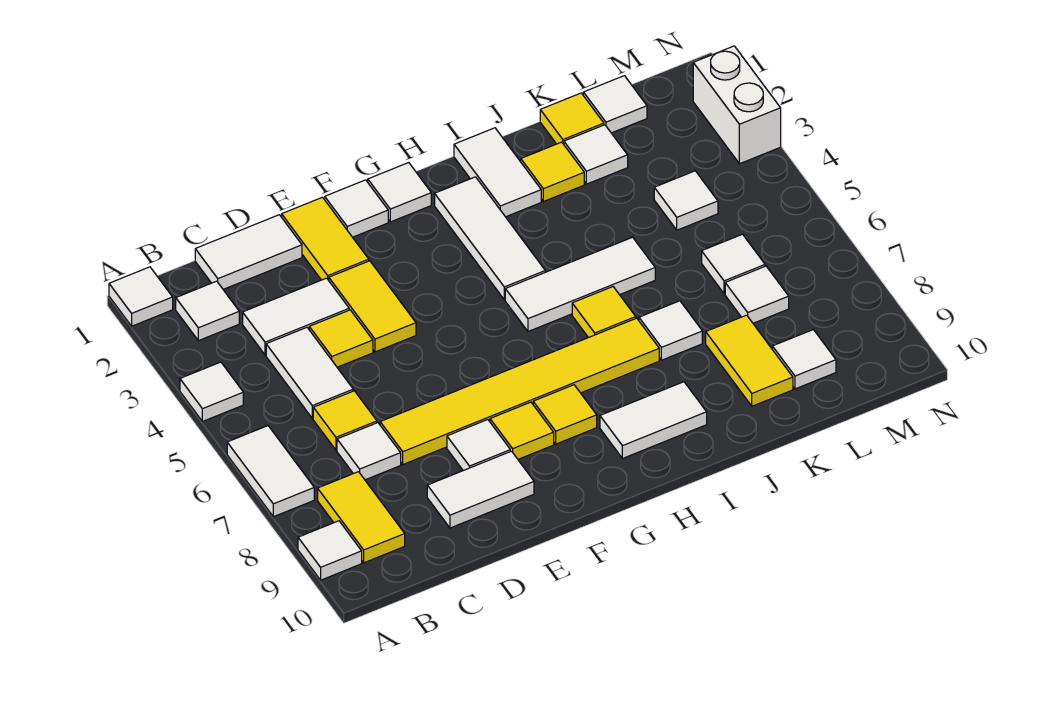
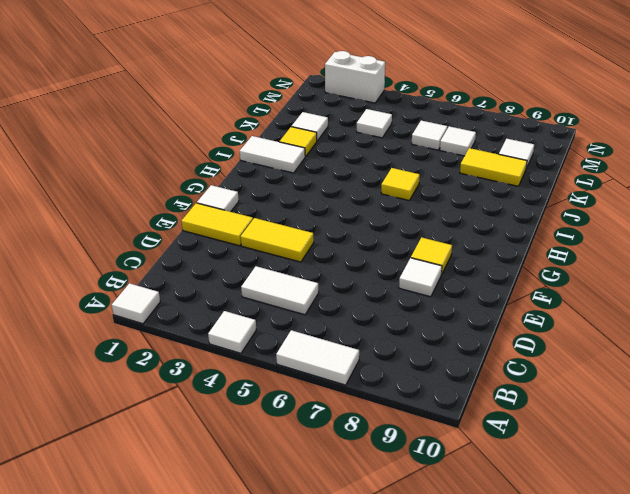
none -> white 1x1 tile [298,521,362,580]
none -> white 1x1 tile [176,281,239,341]
none -> yellow 1x2 tile [318,472,405,563]
none -> white 1x2 tile [195,215,302,289]

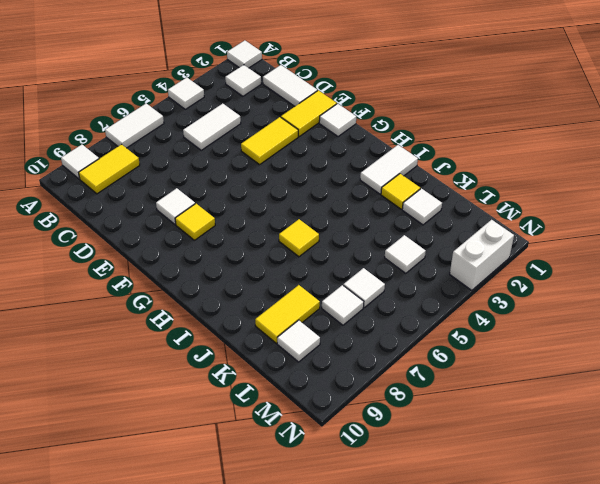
none -> white 1x2 tile [243,278,349,355]
none -> yellow 1x1 tile [313,391,377,450]
none -> white 1x1 tile [337,423,401,480]
none -> yellow 1x1 tile [309,310,373,367]

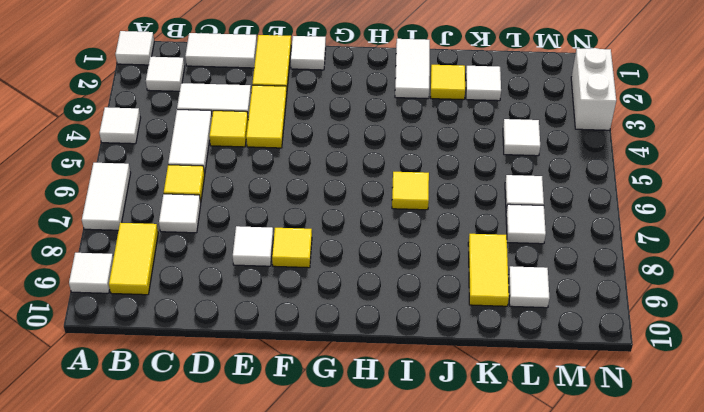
none -> yellow 1x6 tile [380,318,659,464]
none -> white 1x2 tile [427,451,534,528]
none -> white 1x1 tile [368,163,431,222]
none -> yellow 1x1 tile [533,385,597,444]

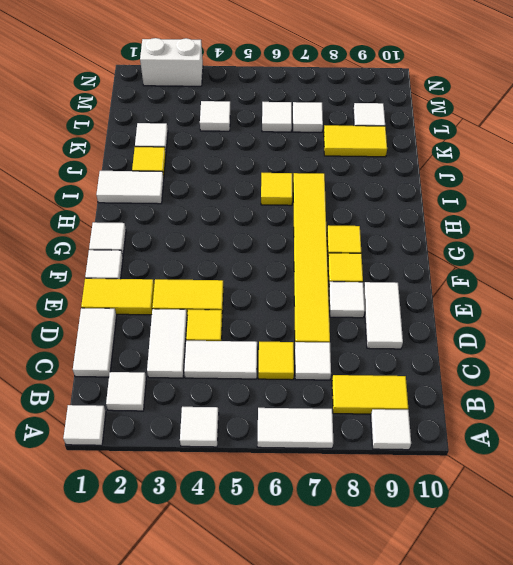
none -> white 1x3 tile [435,177,545,300]
none -> white 1x3 tile [505,237,655,331]
none -> white 1x2 tile [600,382,707,459]
none -> white 1x1 tile [639,301,702,360]

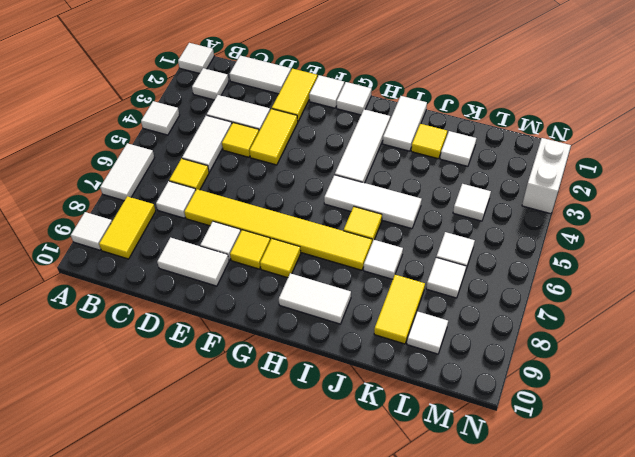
none -> yellow 1x1 tile [540,93,604,144]
none -> white 1x1 tile [583,76,647,133]

